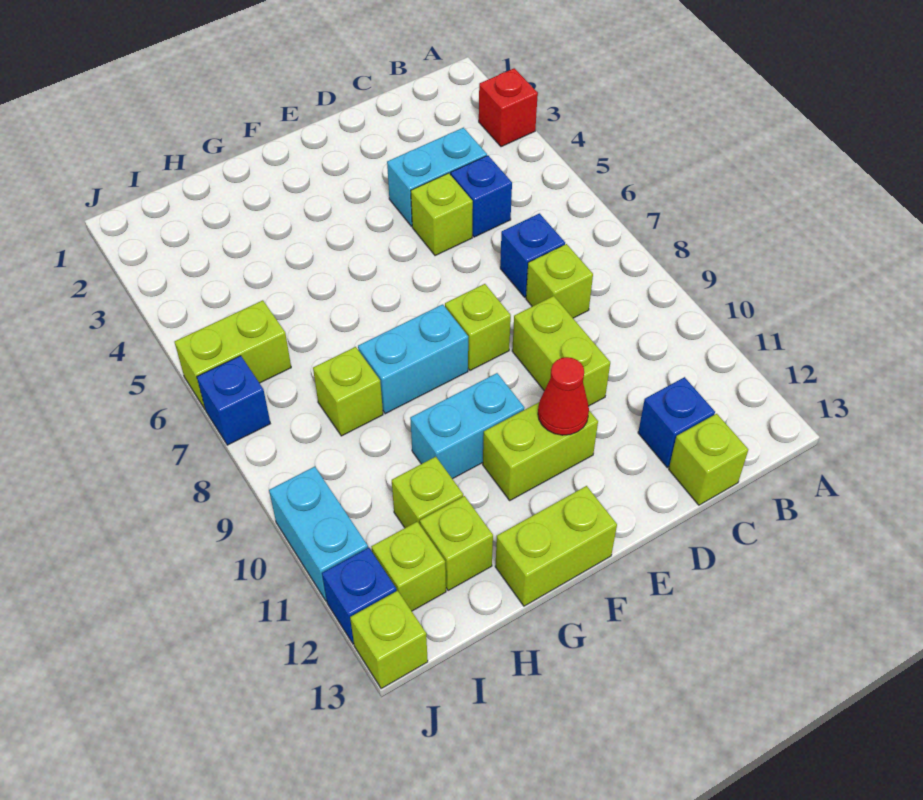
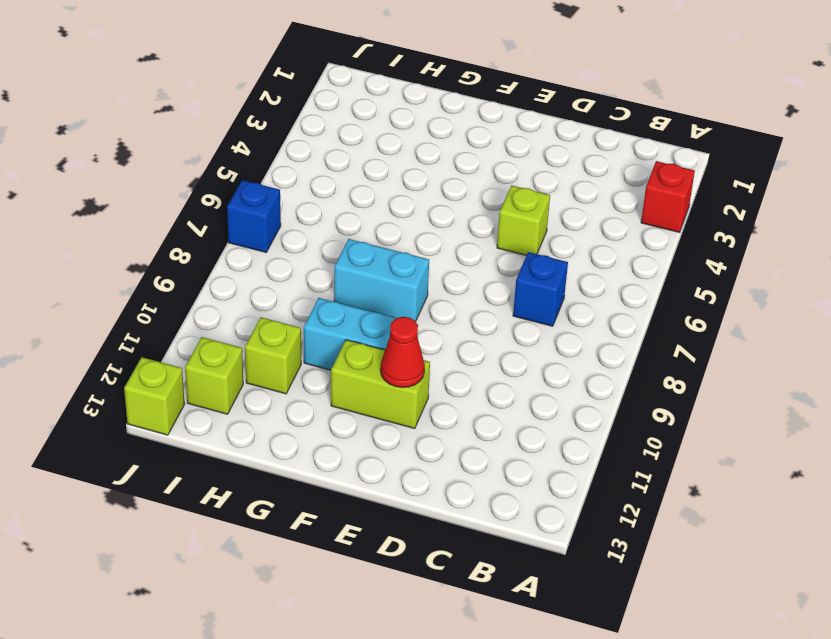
none -> cyan 1x2 brick [387,128,487,226]
none -> blue 1x1 brick [451,155,512,237]
none -> lime 1x1 brick [526,244,593,318]

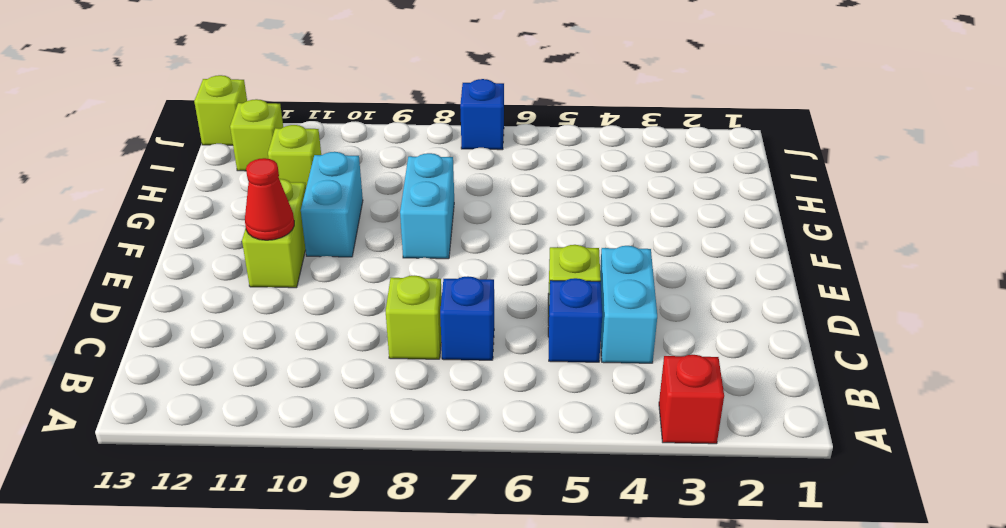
none -> blue 1x1 brick [638,377,715,467]
none -> lime 1x1 brick [669,414,748,505]
none -> lime 1x2 brick [512,296,610,406]

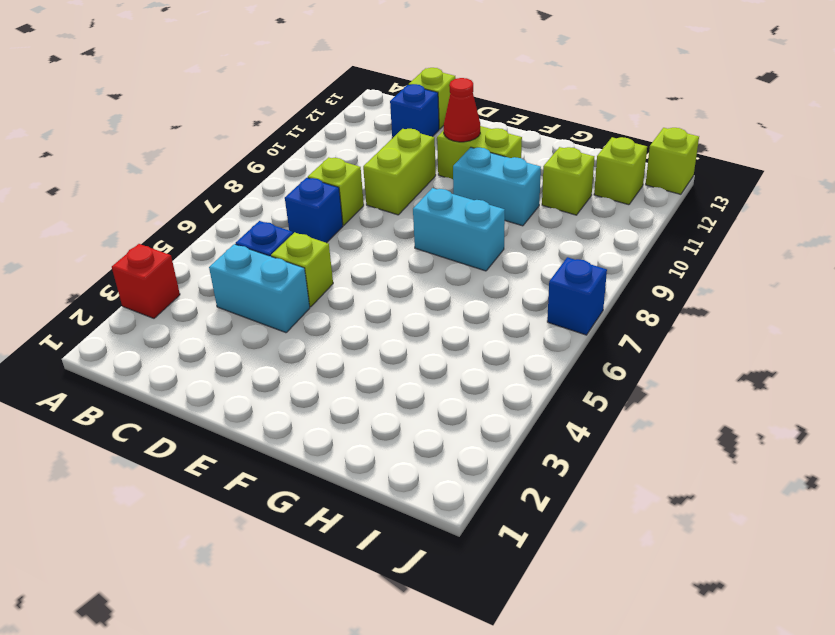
none -> lime 1x1 brick [445,284,511,371]
none -> lime 1x2 brick [495,486,617,606]
none -> lime 1x1 brick [313,347,383,436]

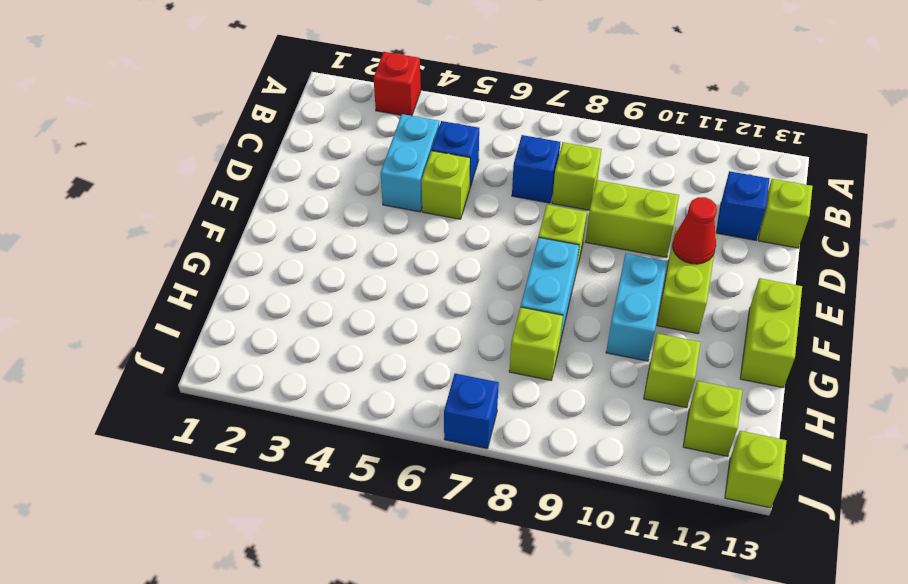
none -> lime 1x1 brick [420,496,493,590]
none -> lime 1x2 brick [175,300,291,409]
none -> cyan 1x2 brick [269,467,368,601]

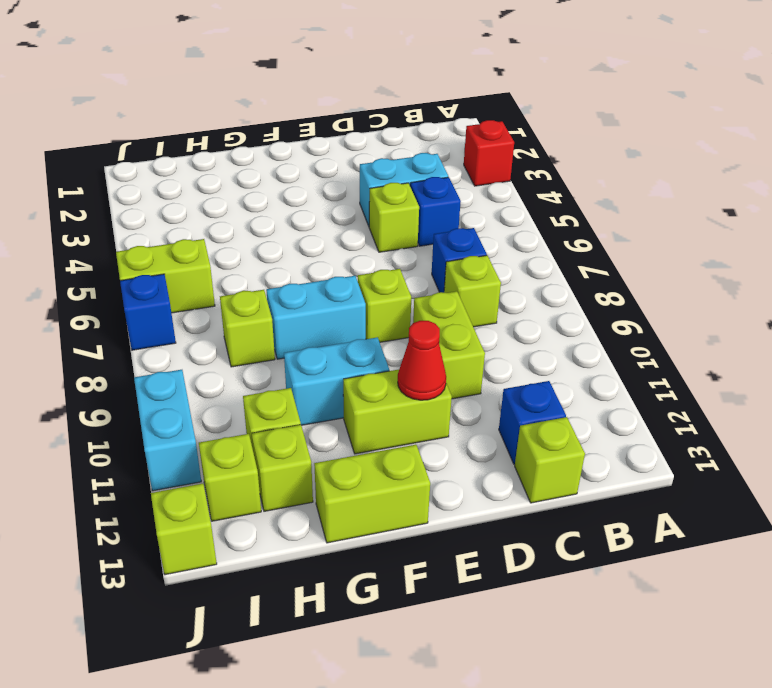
none -> blue 1x1 brick [322,548,397,644]

